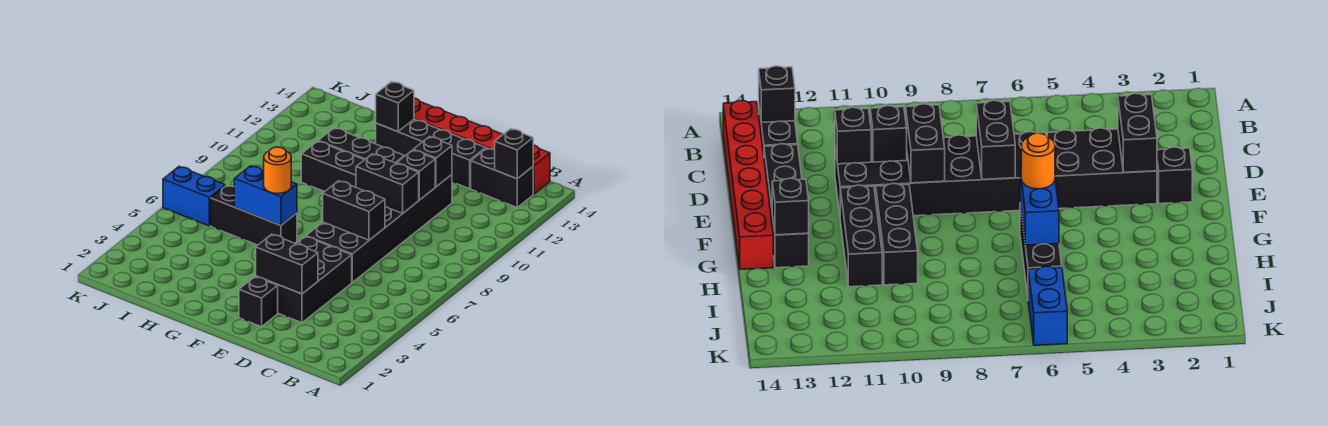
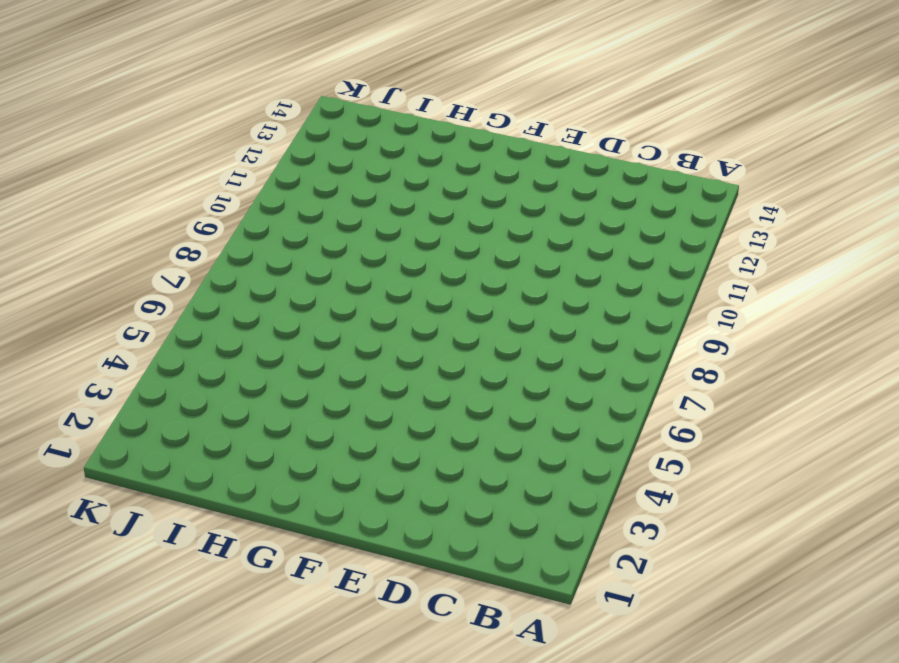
none -> black 1x2 brick [471,148,533,207]
none -> red 1x6 brick [414,98,550,194]
none -> black 2x3 brick [256,236,352,323]

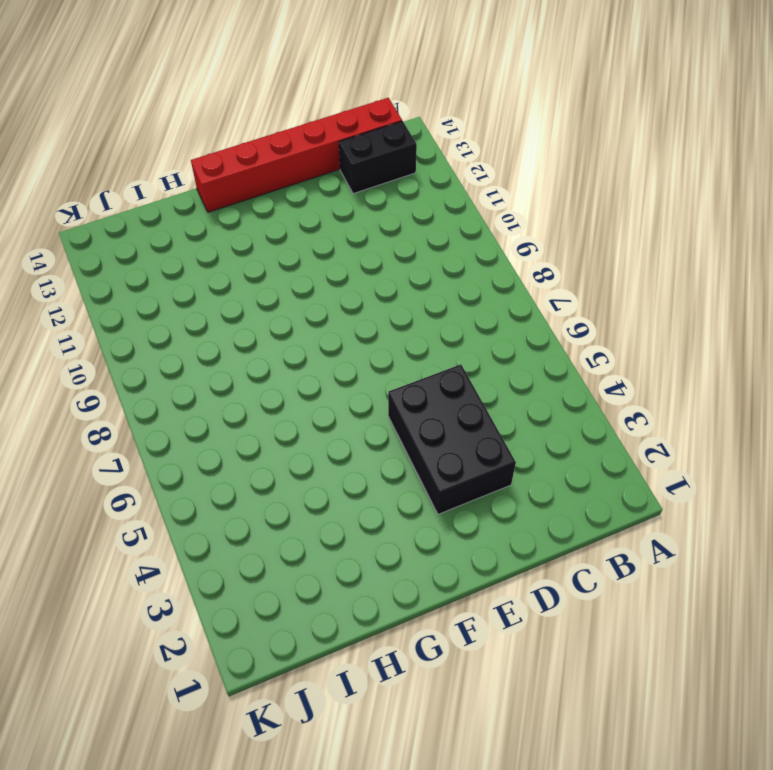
none -> black 2x6 brick [306,175,452,282]
none -> black 1x4 brick [376,119,486,189]
none -> black 1x1 brick [239,277,278,327]

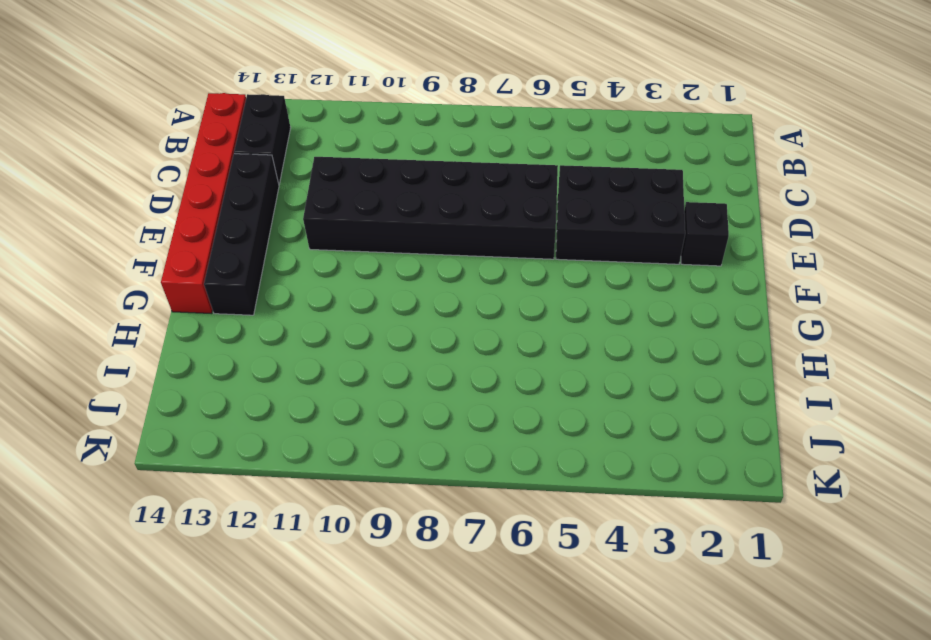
none -> black 1x3 brick [301,141,364,192]
none -> black 1x3 brick [319,128,404,163]
none -> black 1x3 brick [211,185,297,245]

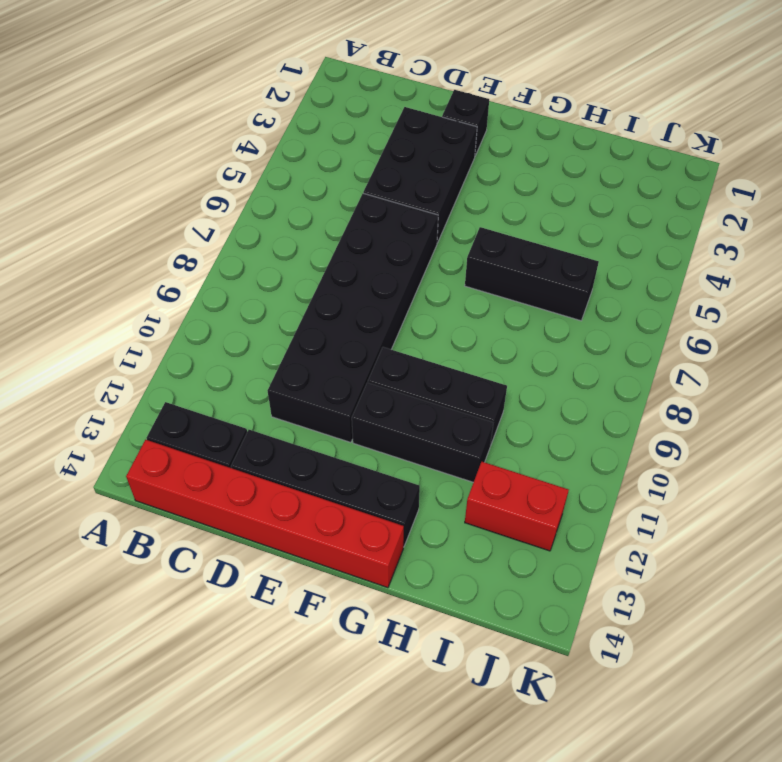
red 1x2 brick [465,462,569,551] -> none
none -> blue 1x2 brick [163,167,225,226]
none -> black 1x1 brick [495,129,533,179]
none -> black 1x2 brick [256,234,318,294]

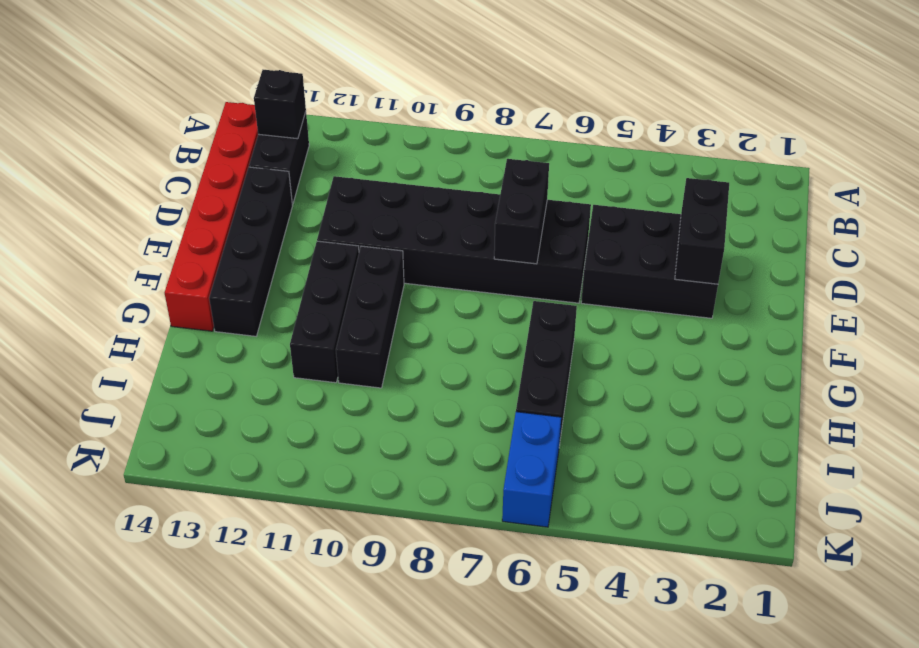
none -> black 1x1 brick [239,277,278,327]
none -> black 1x2 brick [356,154,419,213]
none -> black 1x1 brick [397,150,435,200]

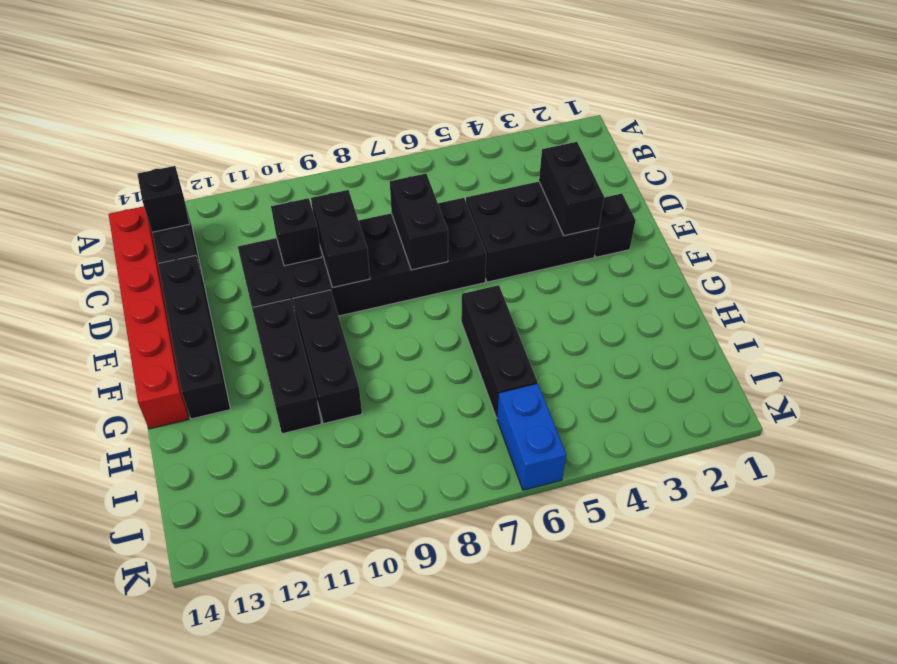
none -> black 1x1 brick [413,137,452,187]
none -> blue 1x2 brick [234,166,297,225]
none -> black 1x1 brick [376,82,414,132]

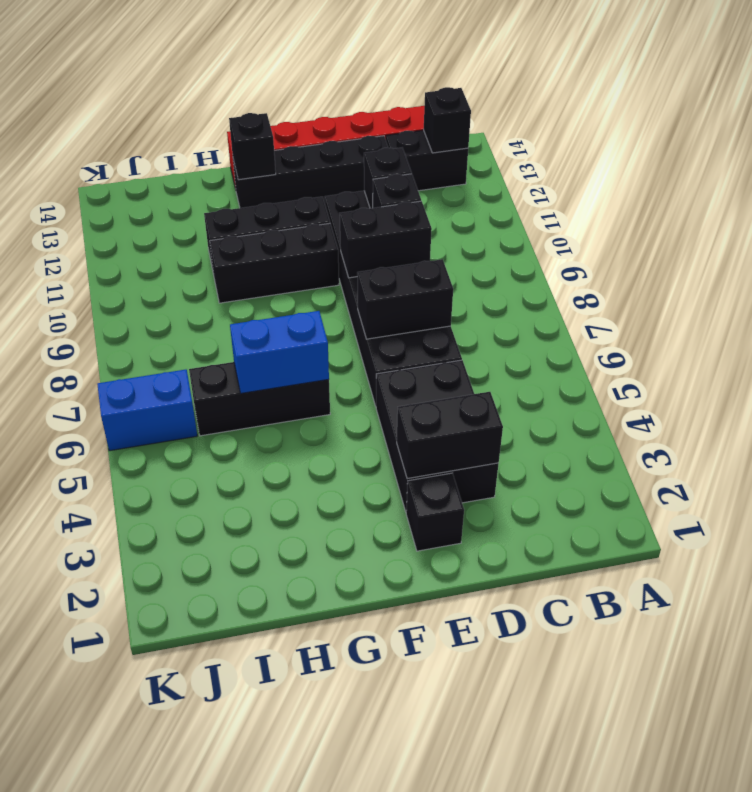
none -> orange 1x1 round brick [264,147,291,194]

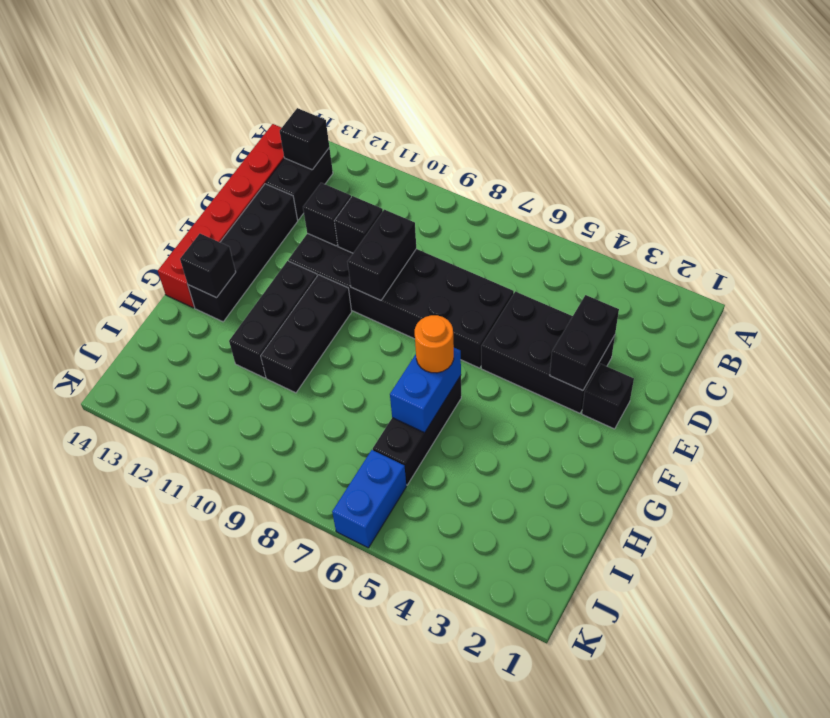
none -> black 1x2 brick [323,181,385,240]

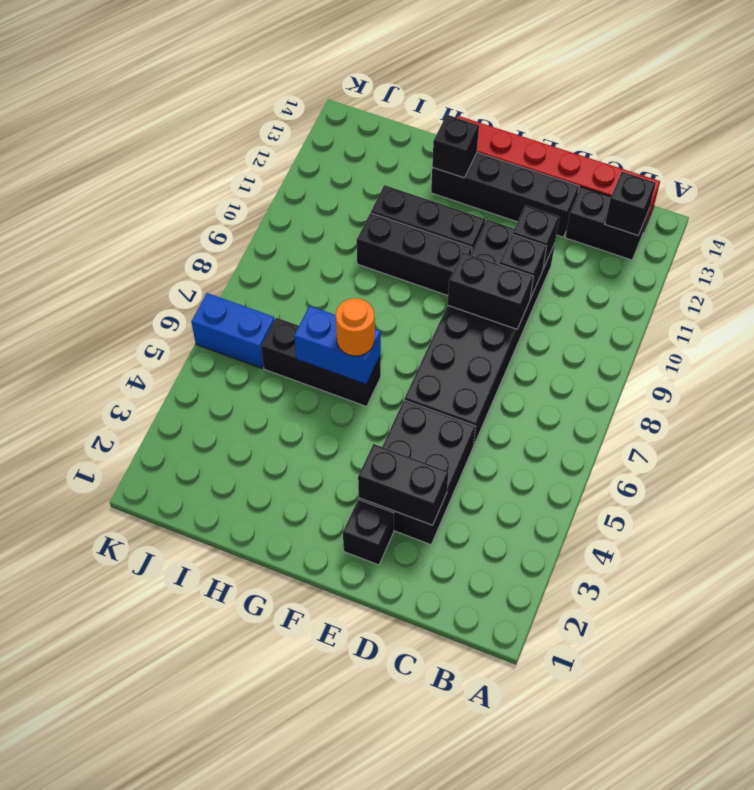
none -> black 1x2 brick [323,181,385,240]

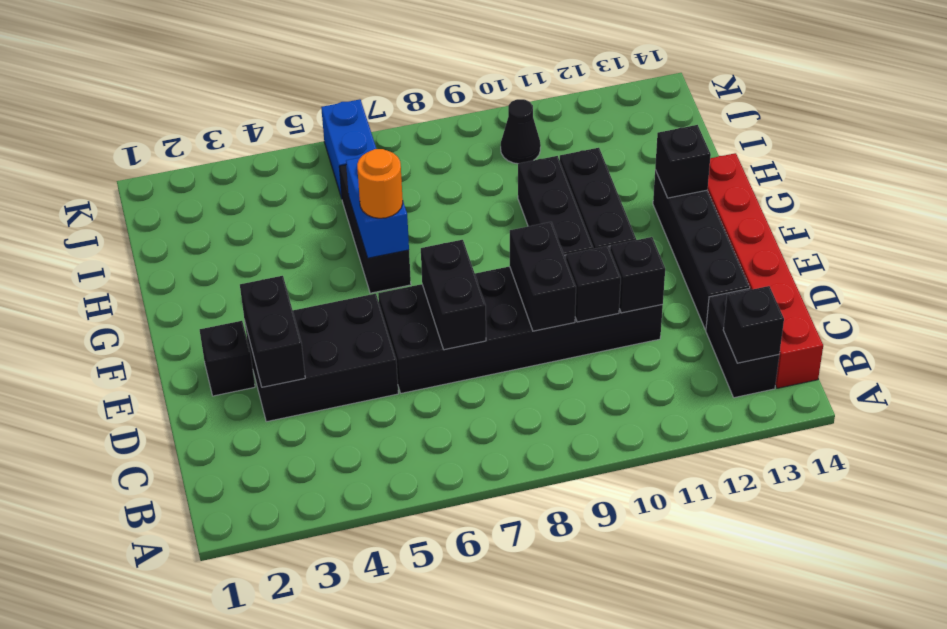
black 1x1 cone [501,99,541,164] -> none

